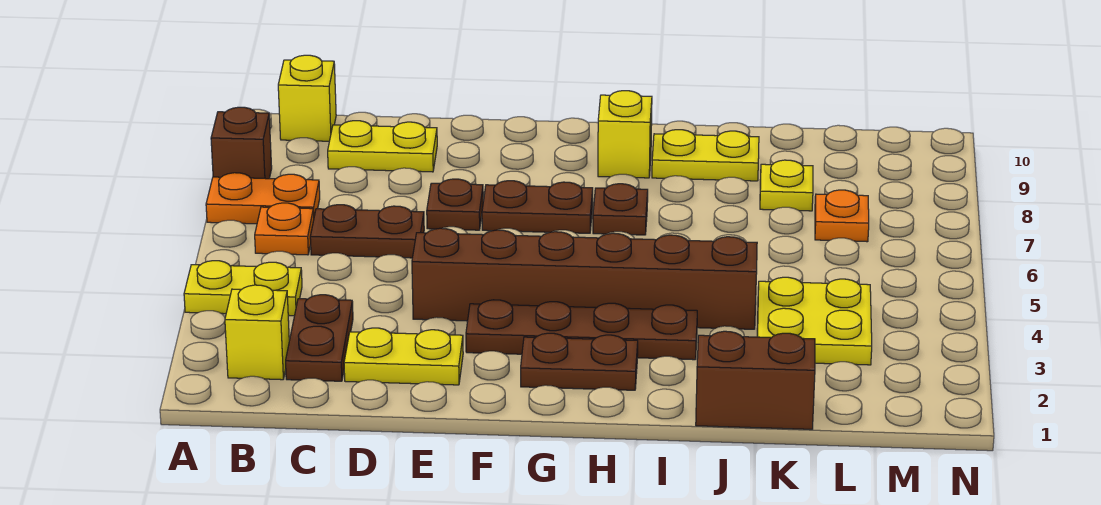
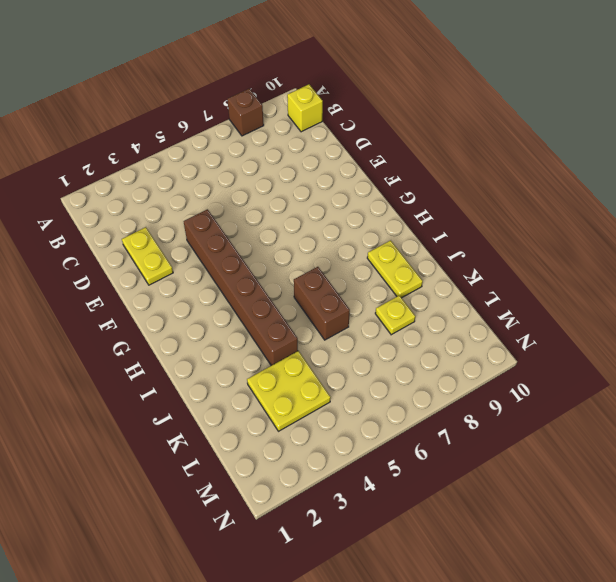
brown 1x2 brick [294,267,350,340] -> brown 1x2 brick moved to [696,331,815,429]
none -> yellow 1x2 plate [184,261,302,316]
none -> orange 1x2 plate [206,173,320,224]
none -> yellow 1x1 brick [225,285,289,380]

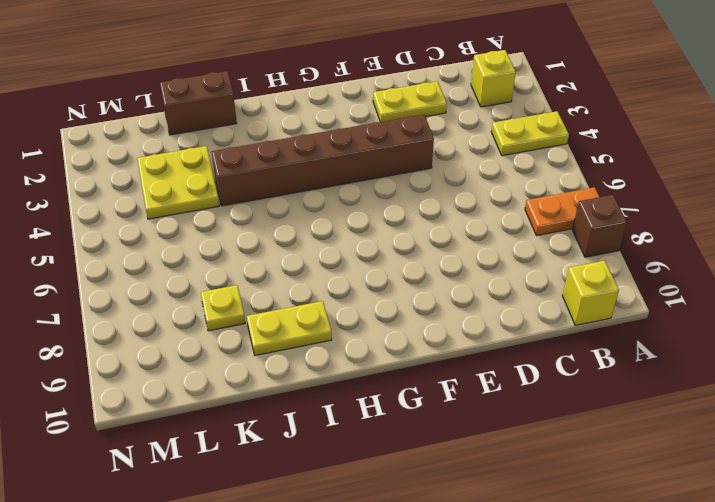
none -> orange 1x1 plate [255,203,314,255]
none -> brown 1x2 plate [286,295,353,381]
none -> brown 1x2 plate [310,205,424,258]

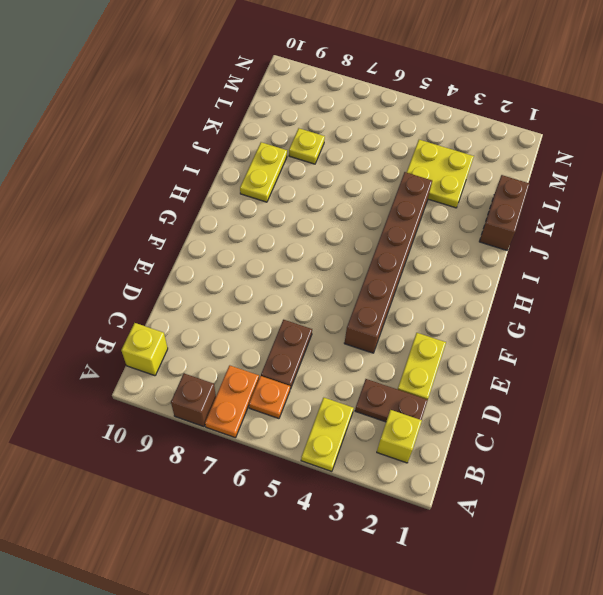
none -> yellow 1x2 plate [328,121,437,172]
none -> brown 1x1 plate [427,179,483,230]
none -> brown 1x4 plate [466,300,697,360]

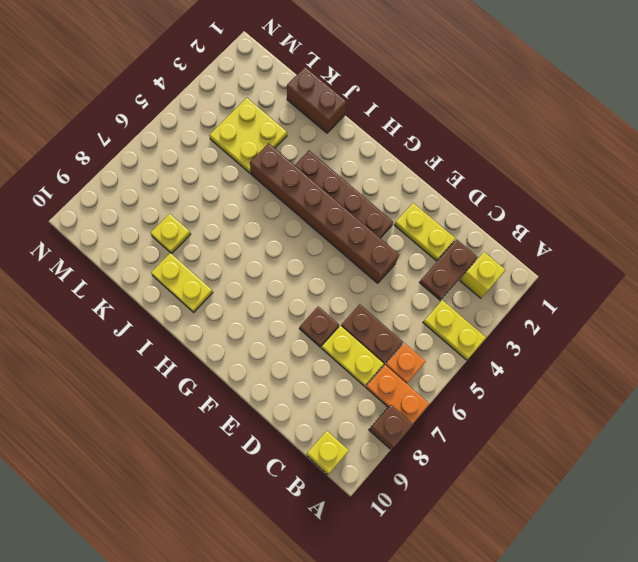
yellow 1x2 plate [321,326,384,386] -> yellow 1x2 plate moved to [328,121,437,172]
none -> brown 1x2 plate [482,181,593,233]
none -> brown 1x2 plate [521,333,638,390]
none -> brown 1x1 plate [593,184,648,235]

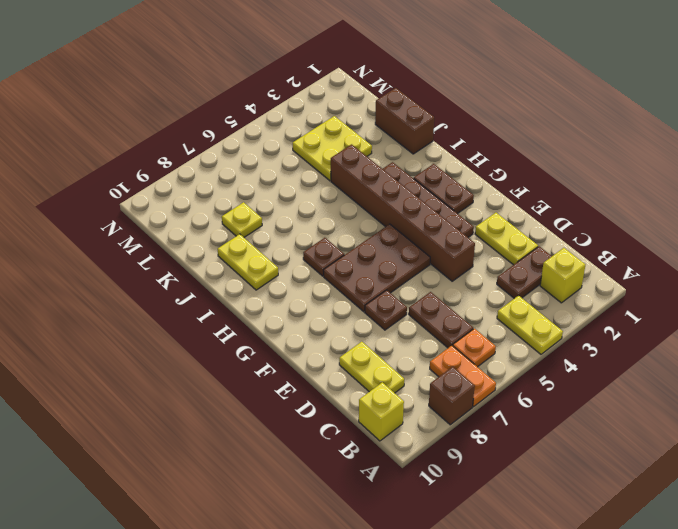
brown 2x3 plate [323,224,430,312] -> brown 1x2 plate [482,181,593,233]
none -> yellow 1x1 brick [598,91,652,178]
none -> orange 1x1 plate [815,190,869,242]

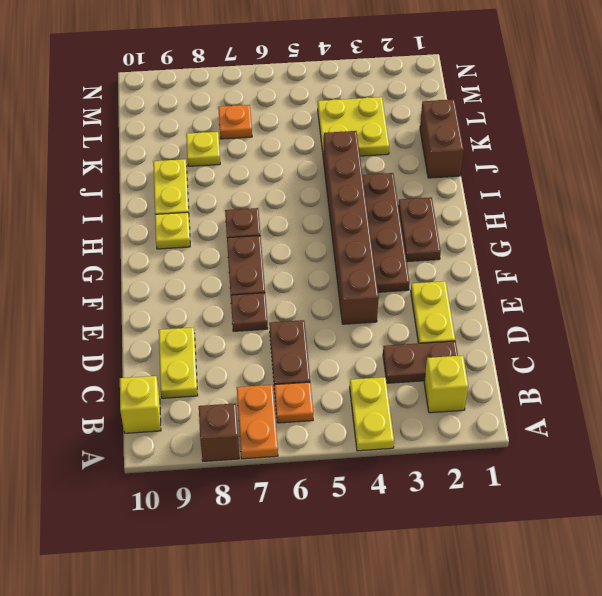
yellow 1x1 plate [155,212,190,249] -> yellow 1x1 brick [598,91,652,178]

